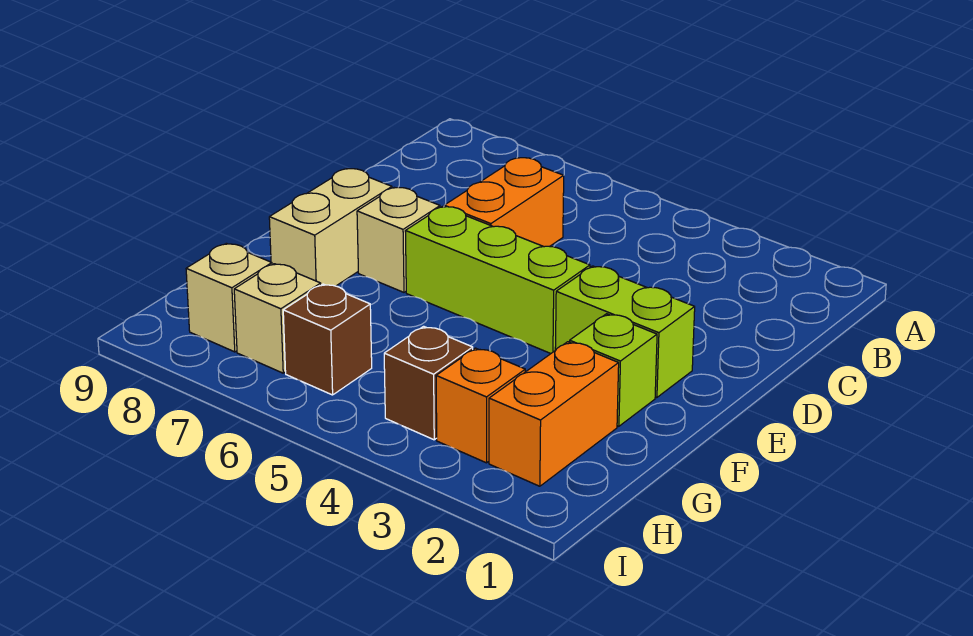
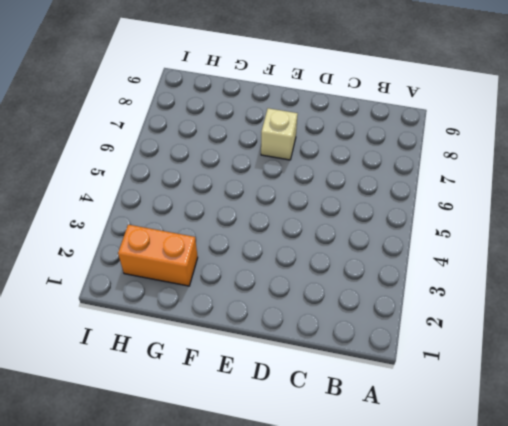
none -> orange 1x2 brick [444,158,564,247]
none -> lime 1x2 brick [555,266,695,398]
none -> lime 1x3 brick [405,207,590,353]

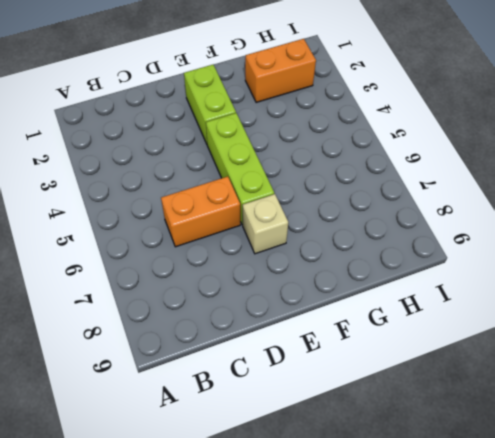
none -> tan 1x2 brick [269,169,392,286]
none -> lime 1x1 brick [570,314,657,426]
none -> orange 1x1 brick [436,348,525,463]

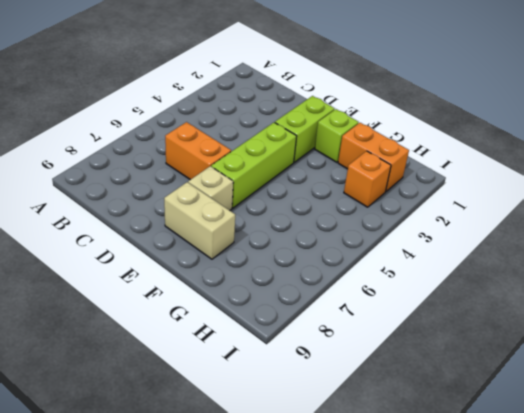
none -> brown 1x1 brick [384,326,473,440]
none -> brown 1x1 brick [283,284,372,395]
none -> tan 1x1 brick [234,264,321,373]

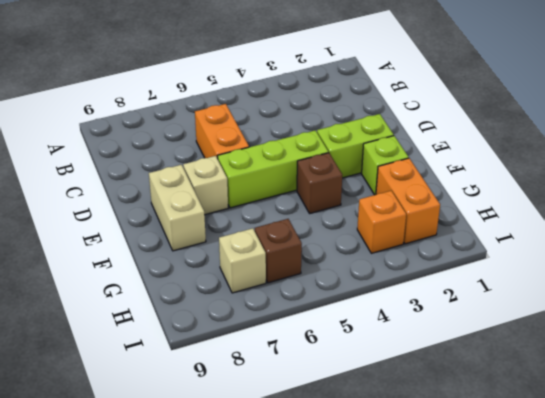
brown 1x1 brick [297,153,342,214] -> brown 1x1 brick moved to [384,326,473,440]
none -> tan 1x1 brick [186,243,272,352]

